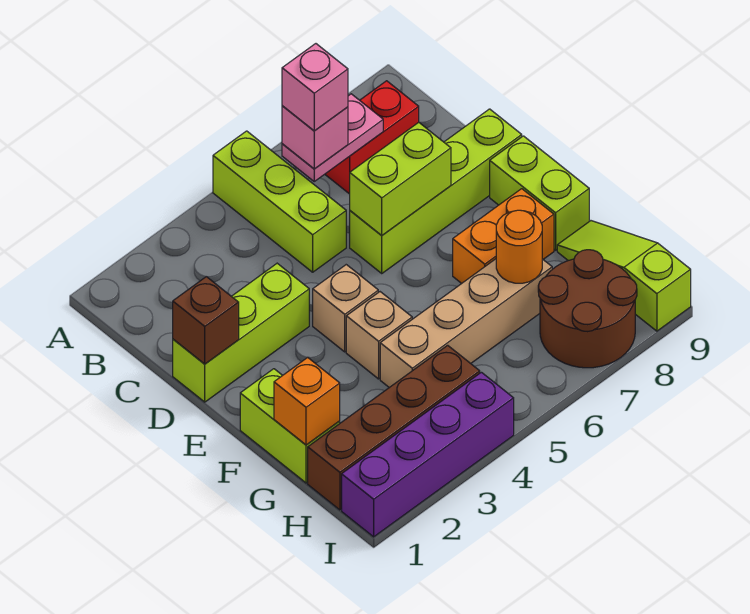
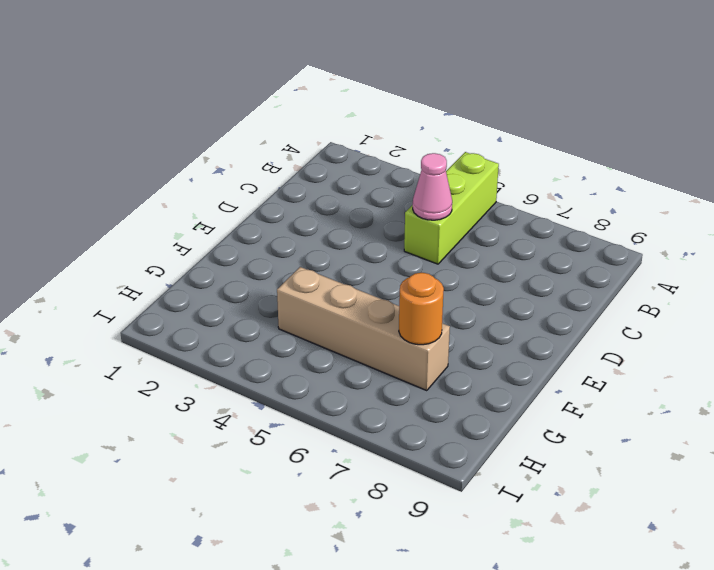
pink 1x1 cone [413,153,452,220] -> none
none -> red 1x2 brick [325,81,419,194]
none -> lime 1x3 brick [173,263,309,402]
none -> lime 1x4 brick [350,109,522,273]

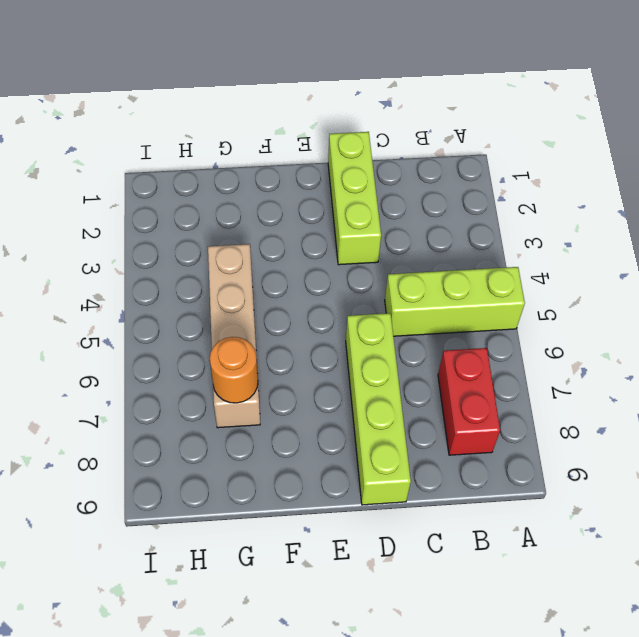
none -> tan 1x1 brick [313,265,378,352]
none -> lime 1x2 brick [490,136,589,250]
none -> lime 1x2 brick [240,369,340,483]

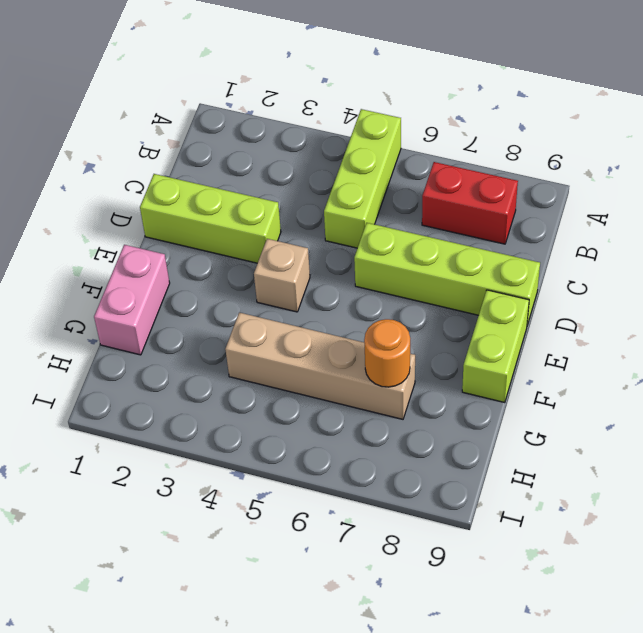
pink 1x2 brick [94,245,170,355] -> lime 1x2 brick [240,369,340,483]
none -> tan 1x1 brick [346,292,412,379]
none -> orange 1x2 brick [453,189,554,283]
none -> lime 1x3 slope [557,221,691,331]

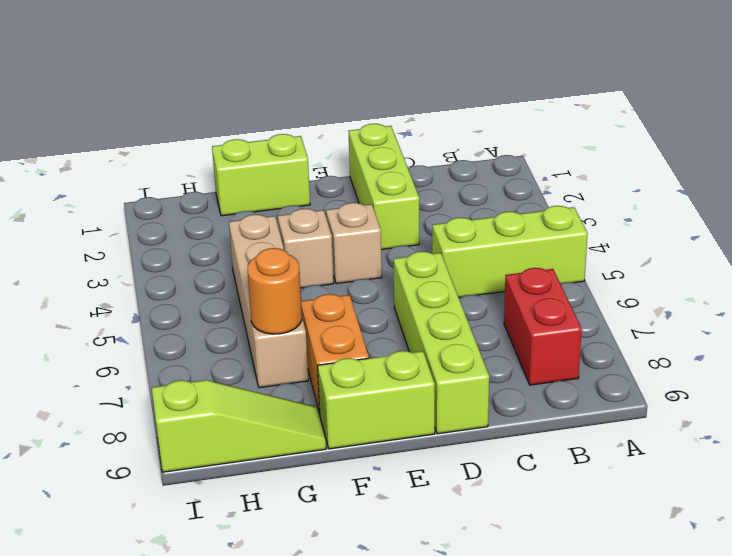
none -> brown 1x4 brick [308,345,480,510]
none -> brown 2x2 round brick [538,250,637,368]
none -> purple 1x4 brick [342,372,514,537]

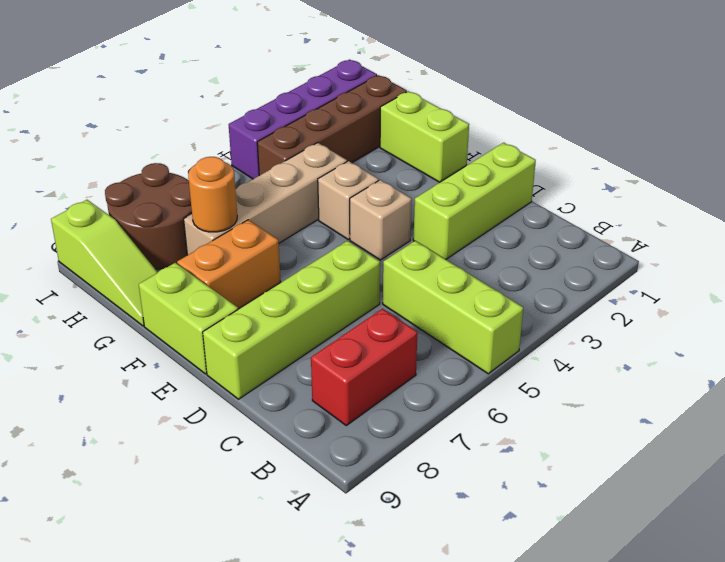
none -> pink 1x2 plate [282,94,383,181]
none -> brown 1x1 brick [173,277,239,364]
none -> lime 1x2 brick [350,122,451,236]

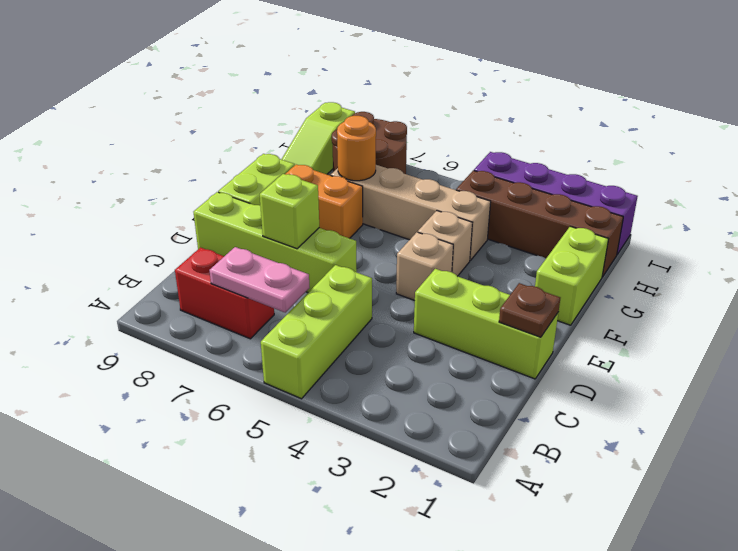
brown 1x1 plate [499,283,560,337] -> brown 1x1 brick [173,277,239,364]
lime 1x1 brick [260,174,319,249] -> lime 1x2 brick [350,122,451,236]
none -> orange 1x1 brick [274,357,340,445]
none -> pink 1x1 brick [282,106,348,169]
none -> pink 1x1 brick [282,44,348,131]

